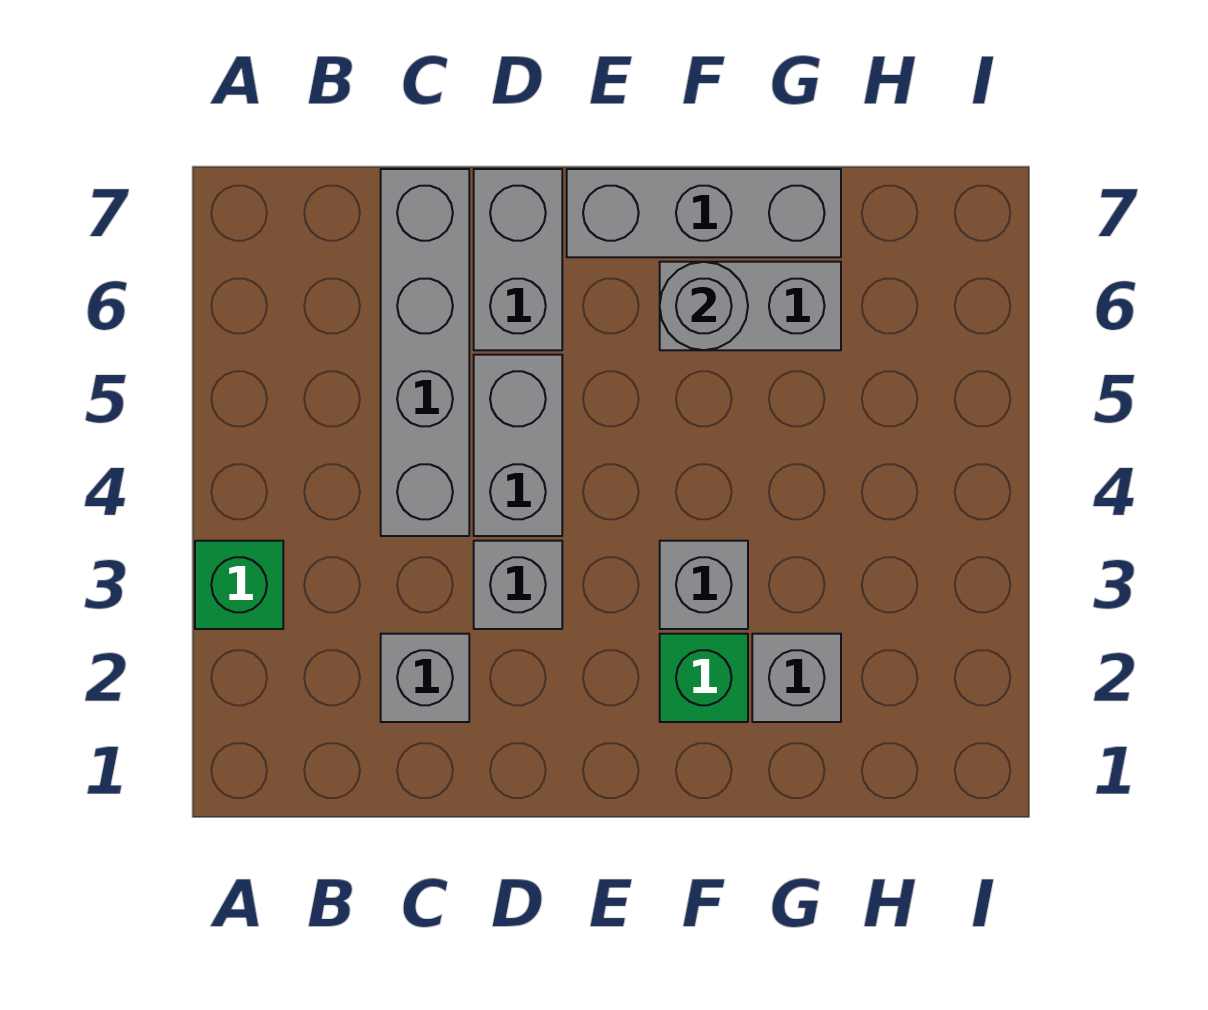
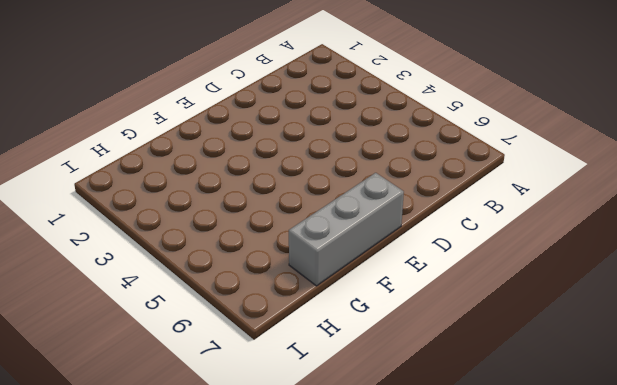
none -> green 1x1 brick [195,541,283,629]
none -> grey 1x1 brick [381,634,469,722]
none -> grey 1x4 brick [381,169,469,536]

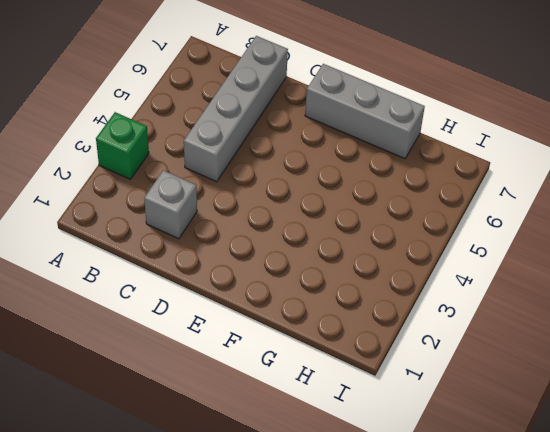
none -> grey 1x1 brick [474,541,562,629]
none -> grey 1x2 brick [474,355,562,536]
none -> grey 1x2 brick [474,169,562,350]

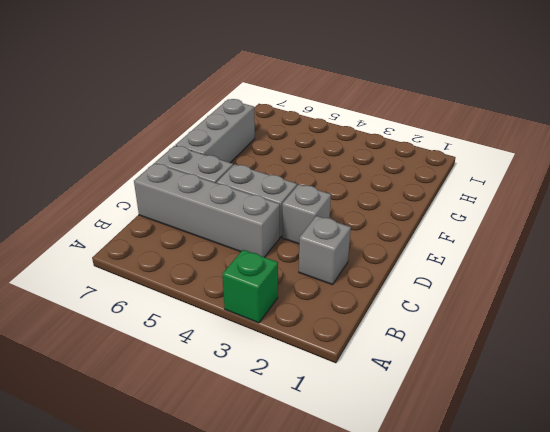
none -> green 1x1 brick [660,634,748,722]
none -> grey 1x1 brick [660,541,748,629]
none -> grey 1x2 brick [660,262,841,350]

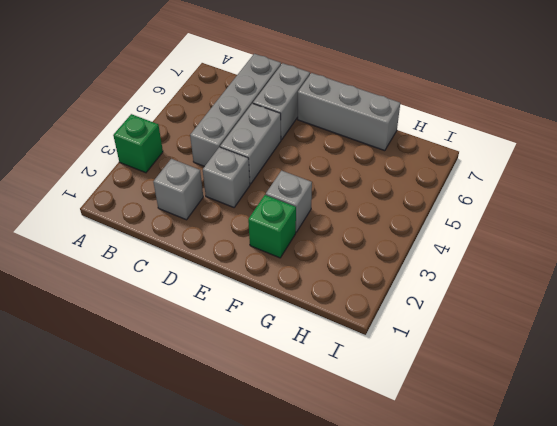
none -> grey 1x2 brick [660,262,841,350]
none -> grey 1x1 brick [752,634,841,722]
none -> grey 1x1 round brick [660,262,748,350]

